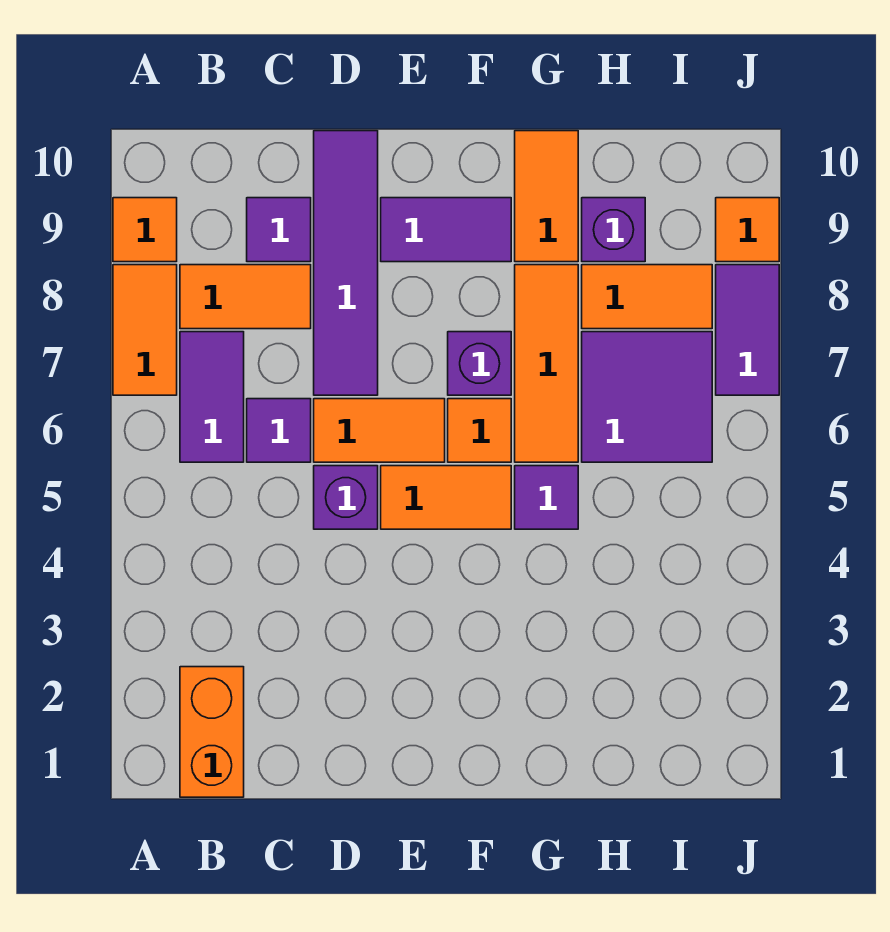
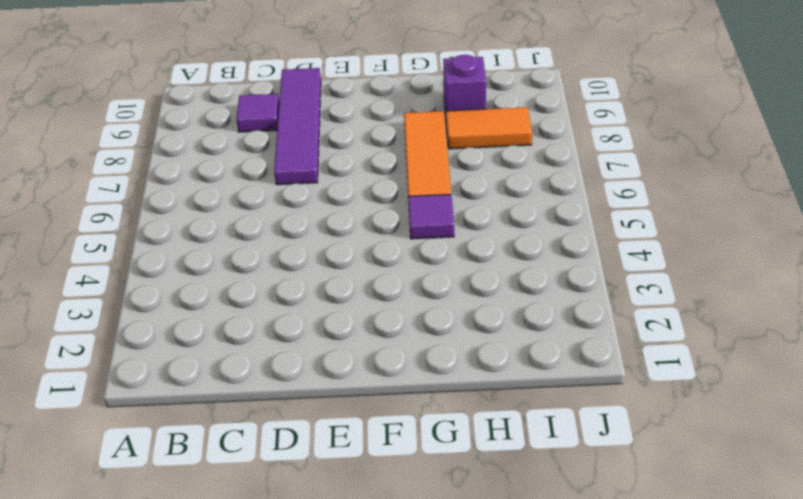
none -> orange 1x2 tile [113,265,177,395]
none -> orange 1x1 tile [113,198,177,262]
none -> orange 1x2 brick [180,667,244,797]

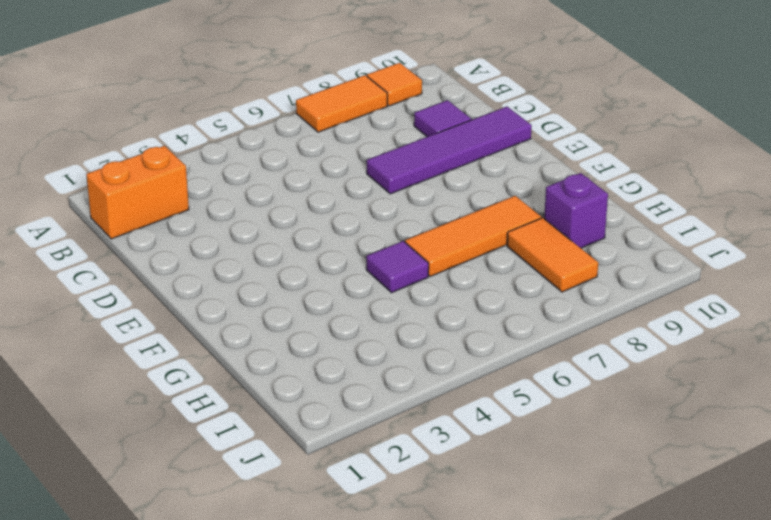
none -> purple 1x2 tile [180,332,244,462]
none -> orange 1x2 tile [180,265,311,329]
none -> purple 1x1 tile [247,399,311,462]

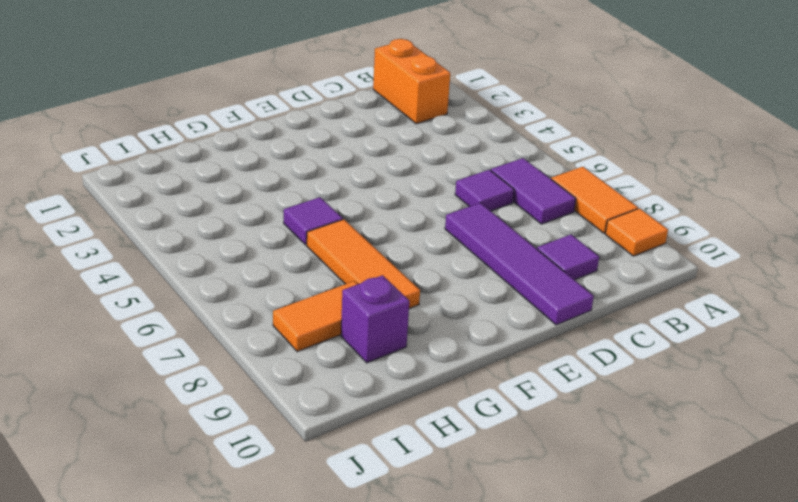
none -> orange 1x2 tile [180,265,311,329]
none -> purple 1x1 brick [314,466,378,529]
none -> orange 1x2 tile [314,399,445,462]

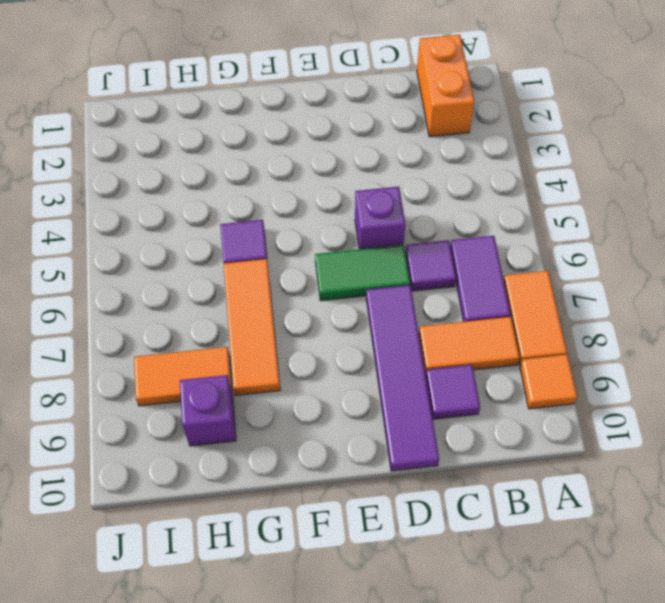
green 1x2 tile [315,245,410,301] -> orange 1x2 tile [314,399,445,462]
none -> orange 1x2 tile [381,466,511,529]
none -> purple 1x2 tile [381,198,511,262]
none -> orange 1x1 tile [448,399,511,462]

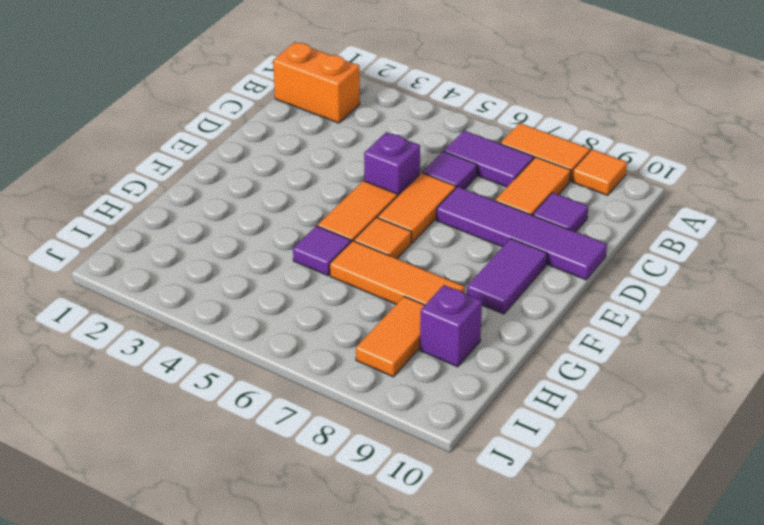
none -> purple 1x1 brick [448,332,511,395]
none -> orange 1x2 tile [515,131,578,262]
none -> purple 2x2 tile [582,332,712,462]

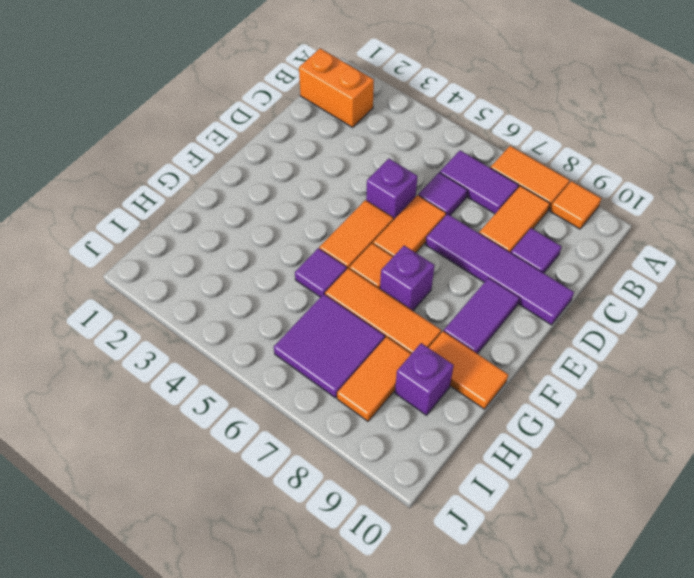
none -> purple 1x2 tile [716,265,779,395]
none -> orange 1x1 tile [716,198,779,262]

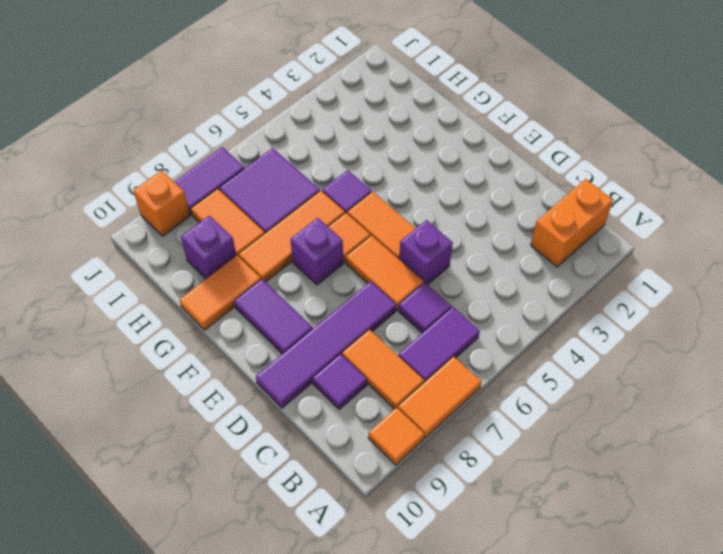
orange 1x1 brick [133,170,190,236] -> orange 1x1 tile [716,198,779,262]

